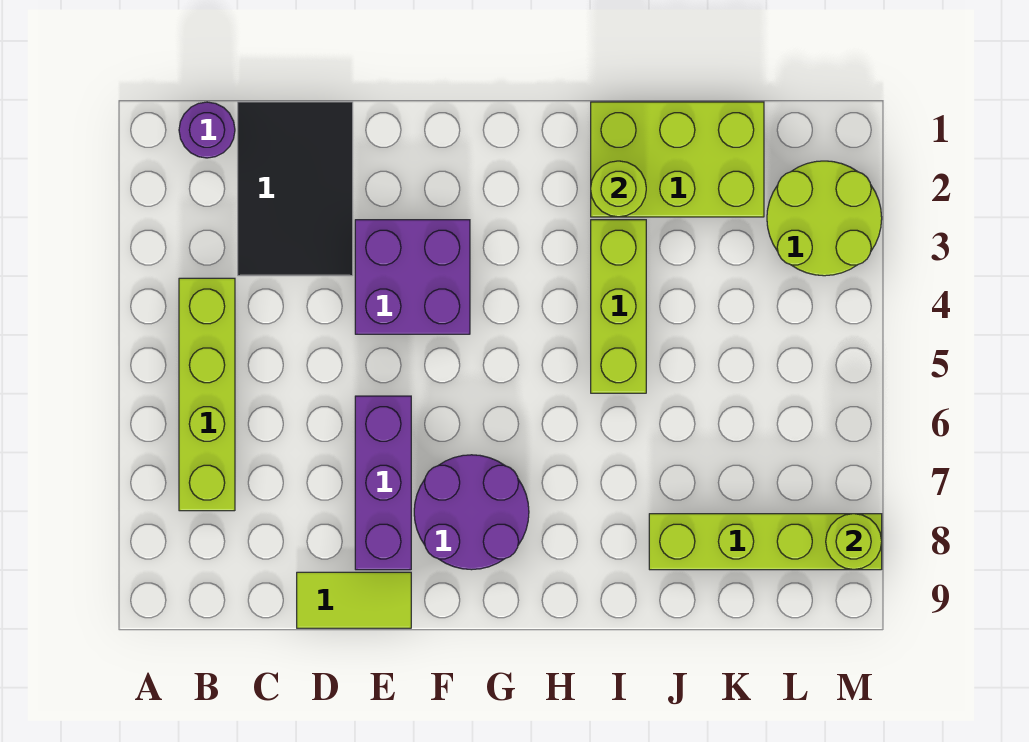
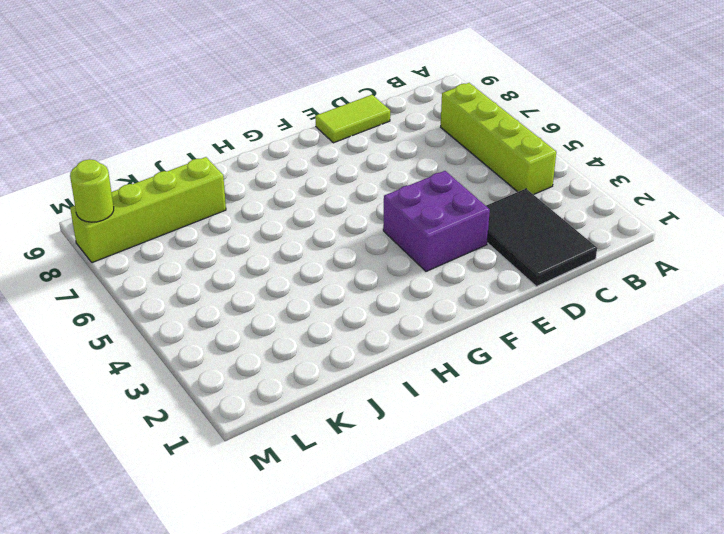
none -> purple 1x1 round brick [179,102,235,158]
none -> purple 1x3 brick [355,396,411,570]
none -> purple 2x2 round brick [414,455,529,570]

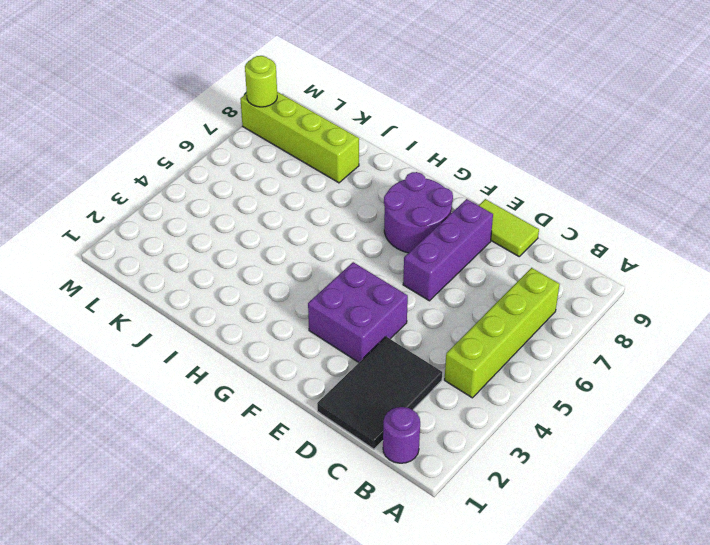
none -> lime 2x3 brick [591,102,764,217]
none -> lime 1x3 brick [591,220,646,393]
none -> lime 2x2 round brick [767,161,882,276]

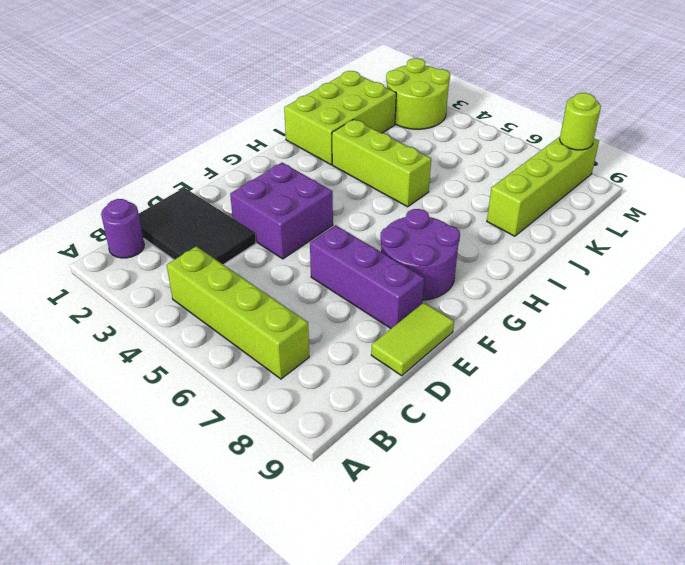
none -> lime 1x1 round brick [591,161,646,217]

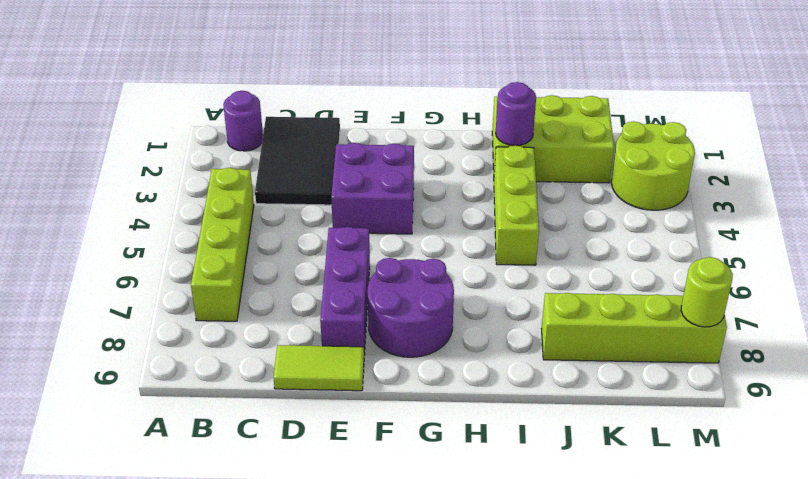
purple 1x1 round brick [496,82,536,146] -> lime 1x1 round brick [591,161,646,217]

